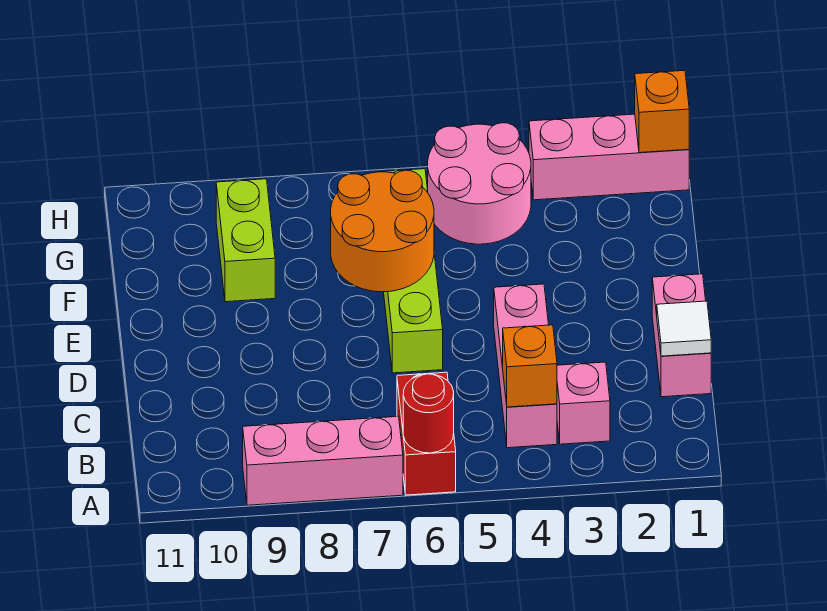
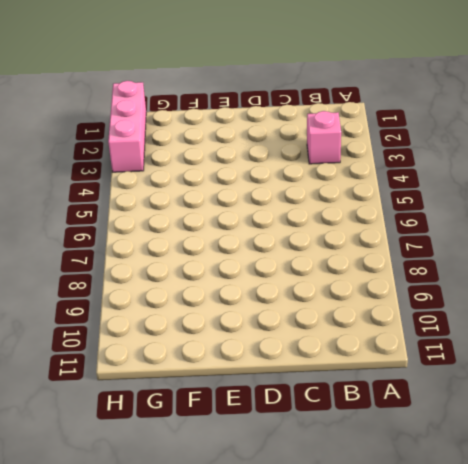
none -> red 1x2 brick [397,372,456,495]
none -> pink 1x3 brick [243,416,403,505]
none -> pink 1x3 brick [494,284,557,448]

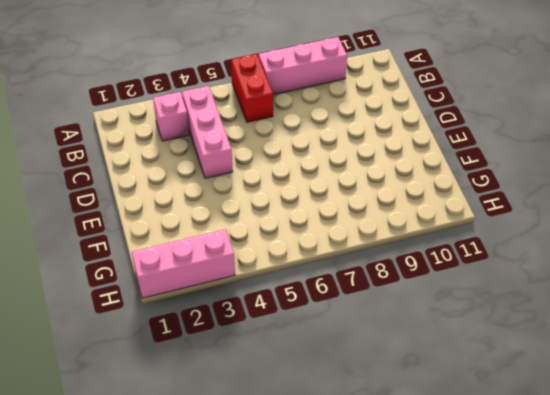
none -> pink 1x2 brick [652,274,711,397]
none -> lime 1x4 brick [381,169,443,373]
none -> lime 1x2 brick [216,179,275,302]

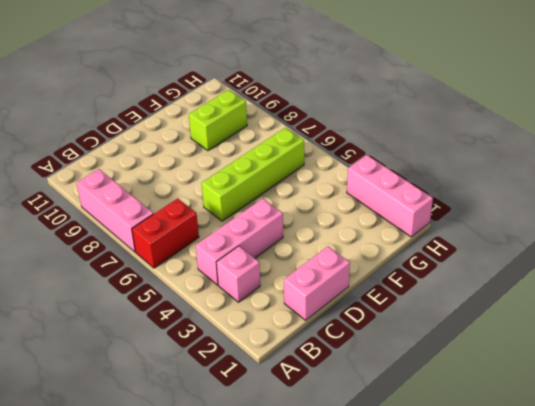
none -> pink 2x2 round brick [428,123,531,244]
none -> red 1x1 round brick [403,374,454,453]
none -> orange 1x1 brick [503,325,557,407]

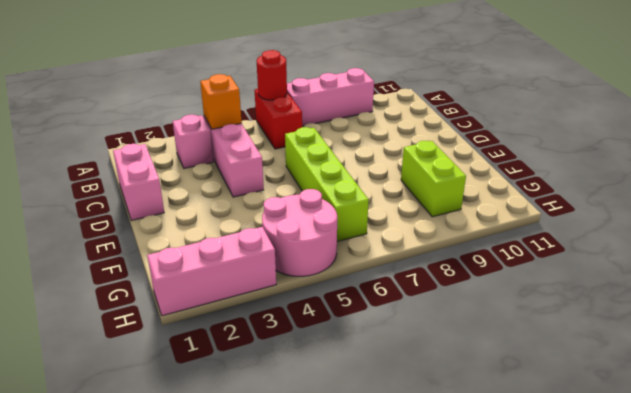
none -> white 1x1 tile [657,301,711,356]
none -> orange 2x2 round brick [331,170,434,292]
none -> orange 1x1 brick [635,70,689,153]

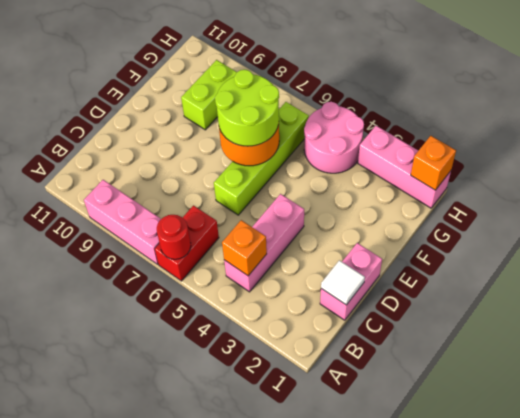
lime 2x2 round brick [215,70,279,146] -> none
none -> pink 1x1 brick [557,362,610,444]

